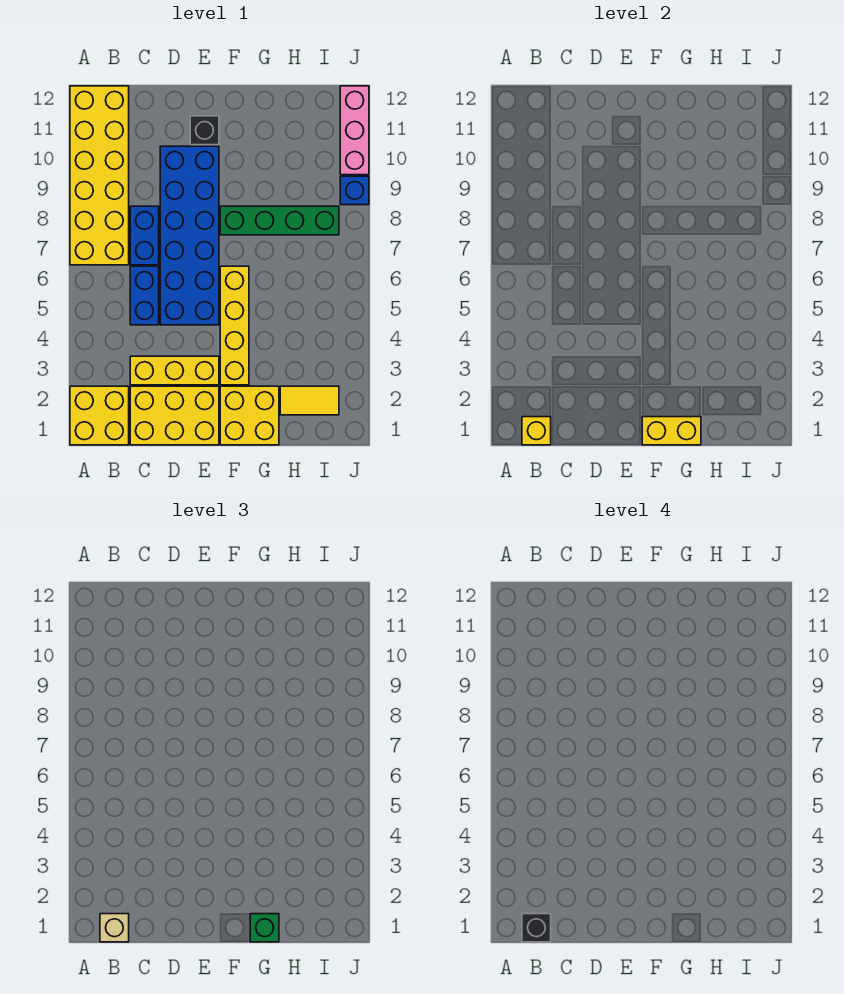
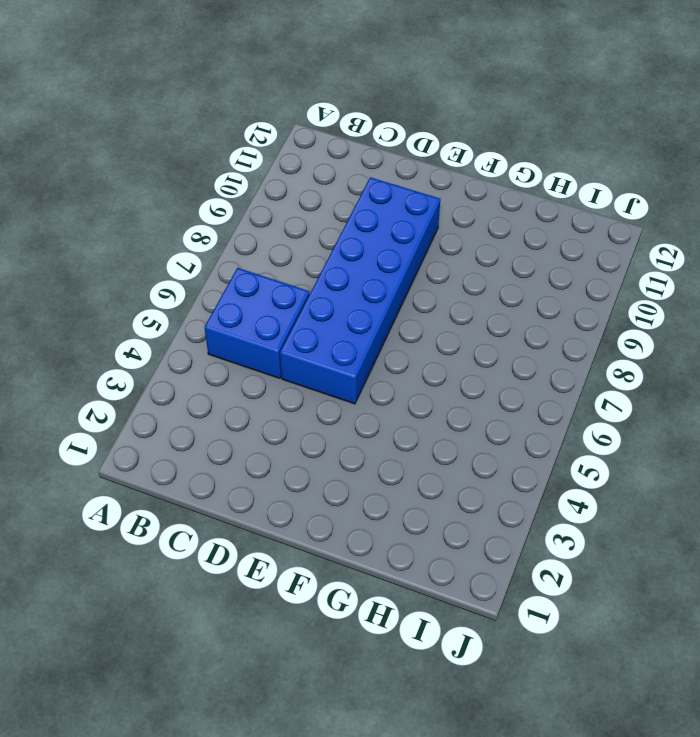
blue 2x2 brick [205,268,309,378] -> blue 1x2 brick [130,266,159,325]
none -> yellow 2x2 brick [70,386,129,445]
none -> yellow 2x6 brick [70,86,129,265]
none -> yellow 2x3 brick [130,386,219,445]

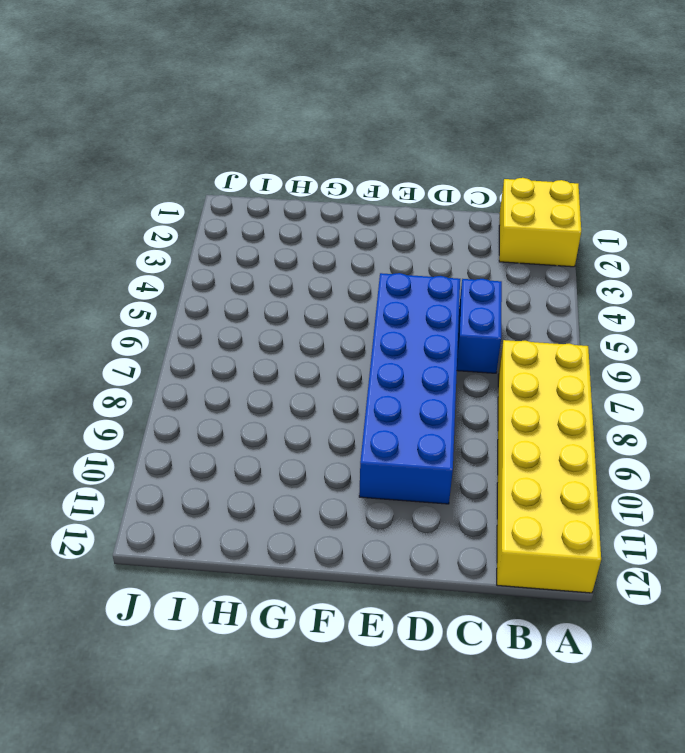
none -> yellow 2x3 brick [130,386,219,445]
none -> yellow 1x3 brick [130,356,219,385]
none -> blue 1x2 brick [130,206,159,265]

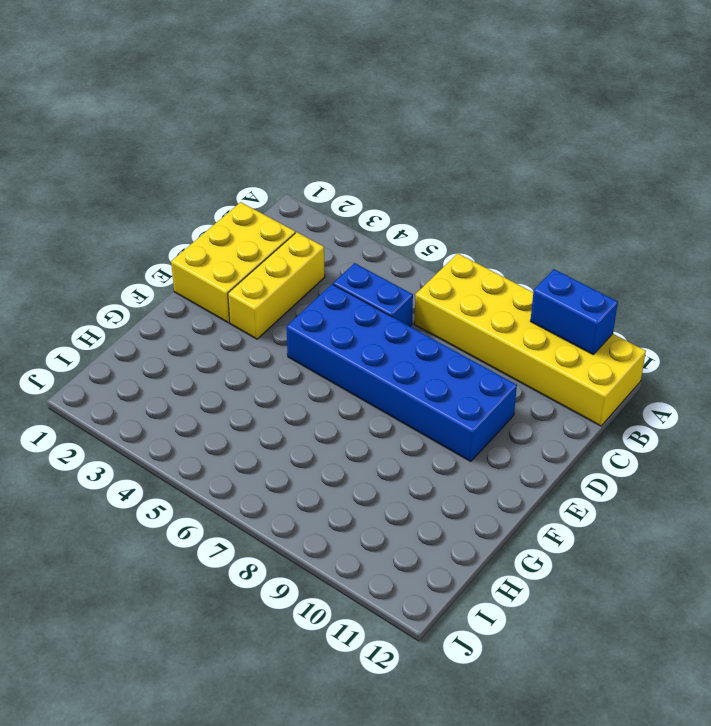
blue 1x2 brick [531,269,618,355] -> blue 1x2 brick moved to [130,206,159,265]
none -> yellow 2x2 brick [70,386,129,445]
none -> black 1x1 brick [190,116,219,145]
none -> yellow 2x2 brick [220,386,279,445]

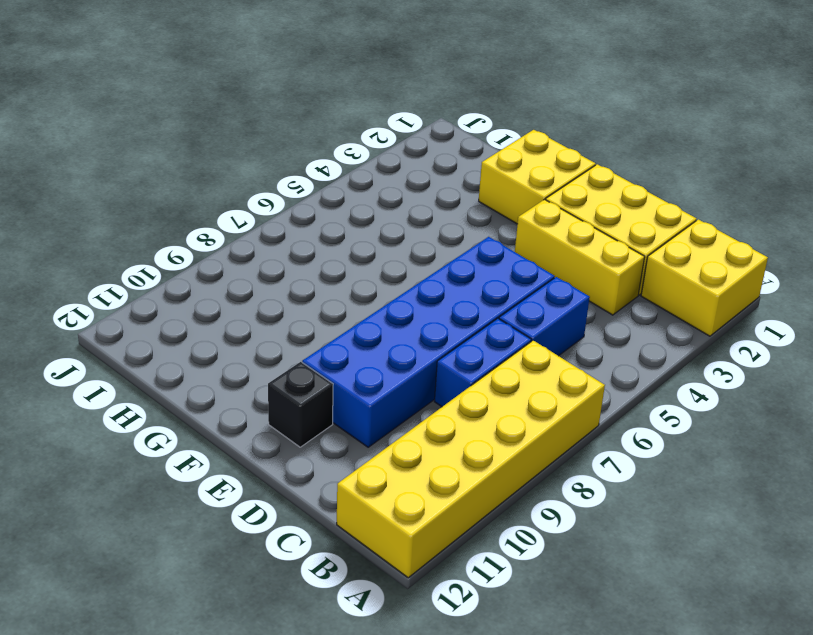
none -> yellow 1x4 brick [220,266,249,385]
none -> green 1x4 brick [220,206,339,235]
none -> yellow 1x2 tile [280,386,339,415]

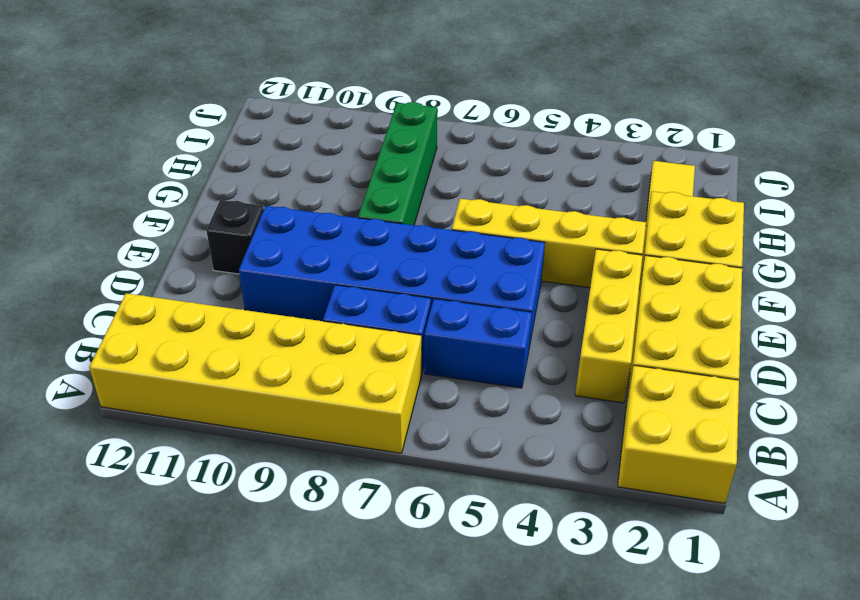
none -> blue 1x1 brick [340,176,369,205]
none -> pink 1x3 brick [340,86,369,175]
none -> yellow 1x1 brick [522,417,551,445]

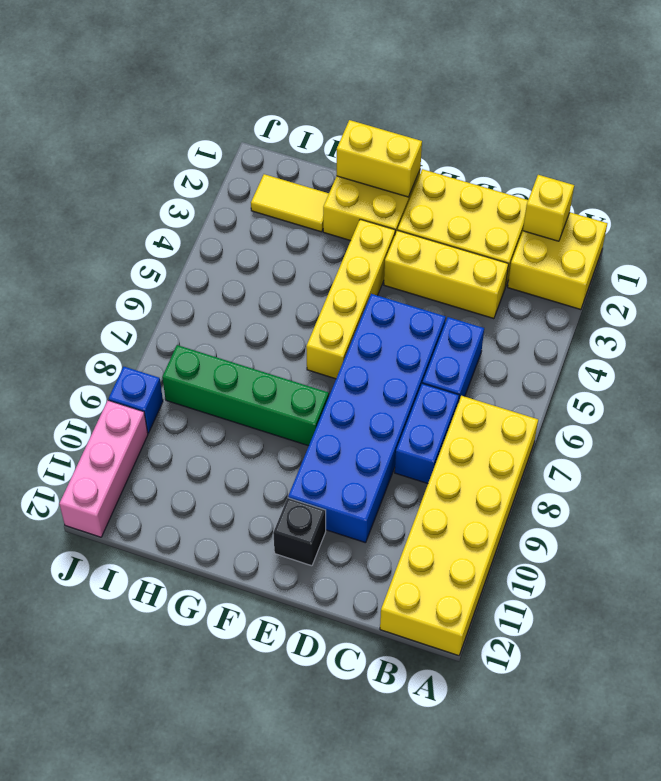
none -> tan 1x1 brick [100,914,129,942]
none -> green 1x1 brick [250,914,279,942]
none -> black 1x1 brick [522,914,551,942]

